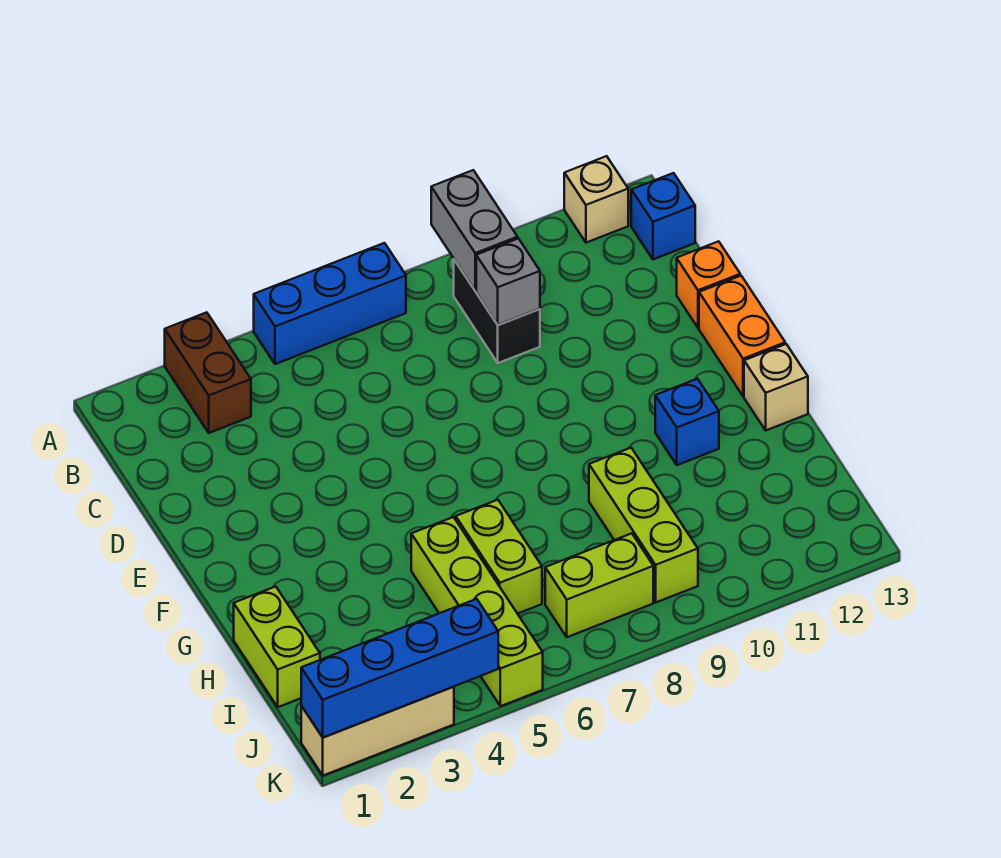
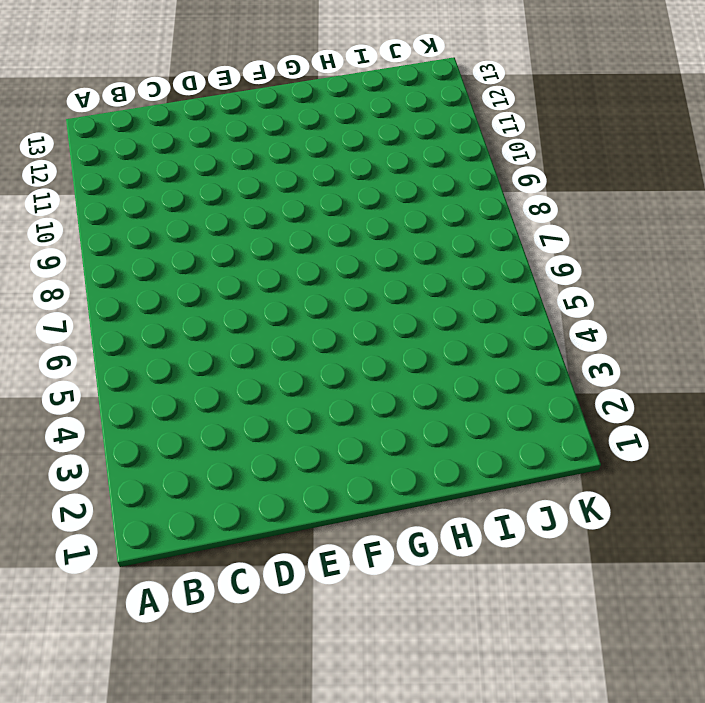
none -> brown 1x2 brick [165,312,251,433]
none -> blue 1x3 brick [254,243,406,364]
none -> tan 1x1 brick [564,156,628,243]

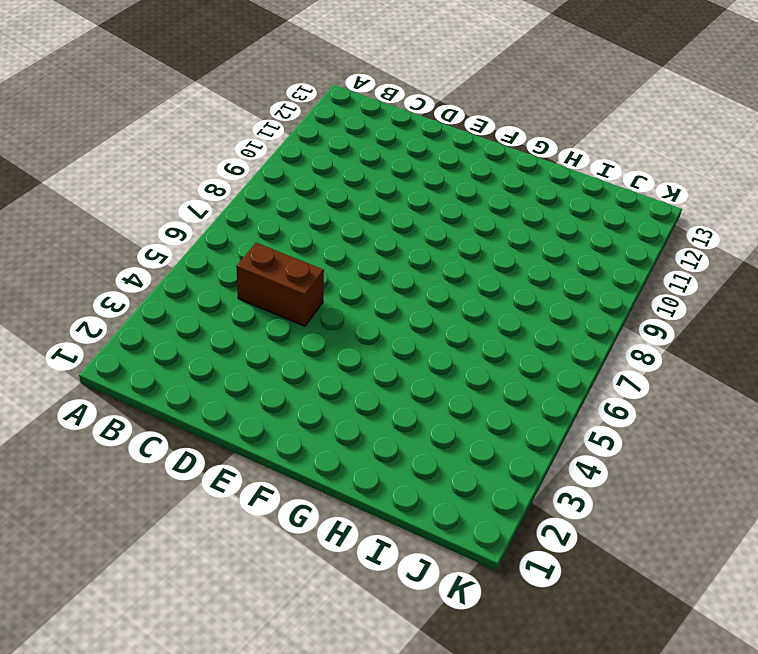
brown 1x2 brick [236,243,324,326] -> brown 1x2 brick moved to [165,312,251,433]
none -> blue 1x3 brick [254,243,406,364]
none -> tan 1x1 brick [564,156,628,243]
none -> black 1x2 brick [454,260,540,363]

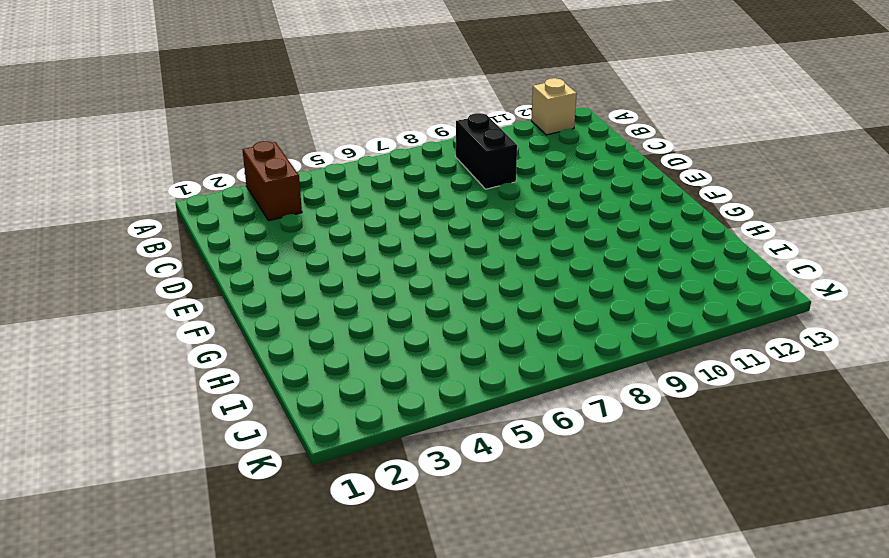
none -> blue 1x3 brick [254,243,406,364]
none -> blue 1x1 brick [631,173,695,259]
none -> orange 1x1 brick [677,241,740,328]

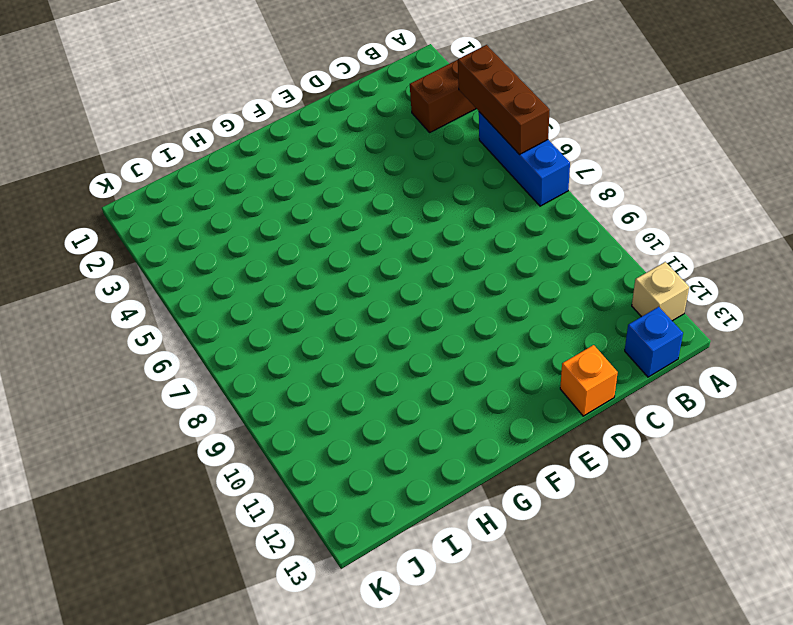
brown 1x3 brick [458,45,550,155] -> none
none -> black 1x2 brick [454,260,540,363]
none -> orange 1x2 brick [699,276,785,396]
none -> blue 1x1 brick [655,379,719,465]

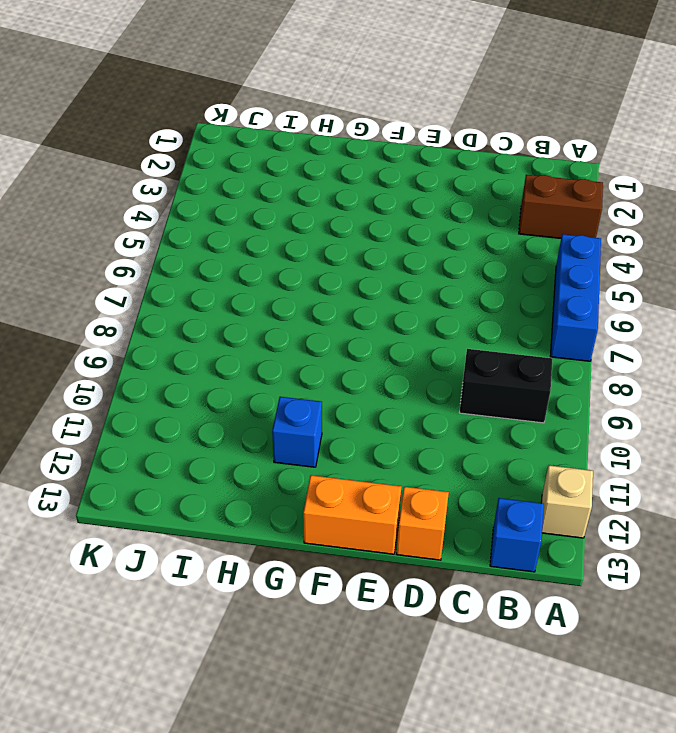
none -> tan 1x1 brick [744,344,808,430]
none -> lime 1x2 brick [234,587,320,707]
none -> lime 1x4 brick [411,517,543,706]

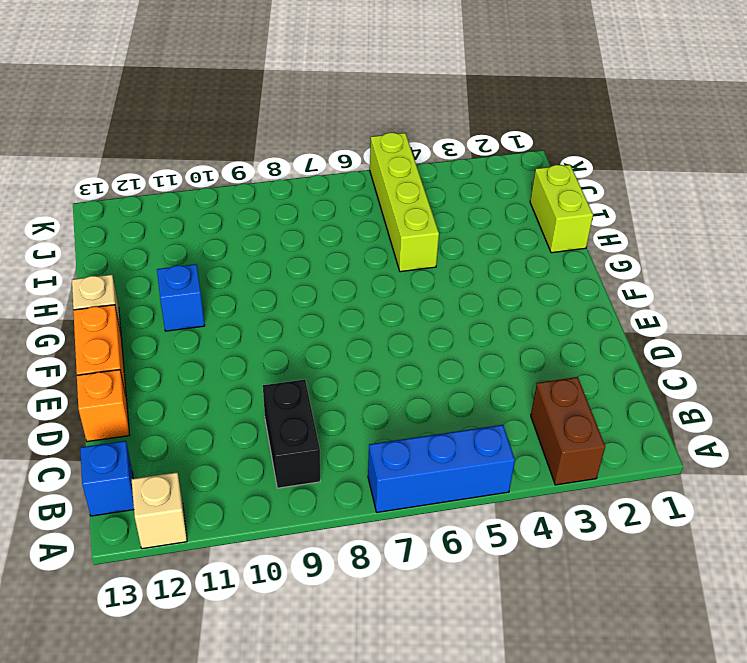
none -> lime 1x2 brick [456,500,542,614]
none -> lime 1x3 brick [589,448,698,602]
none -> lime 1x2 brick [545,533,653,637]

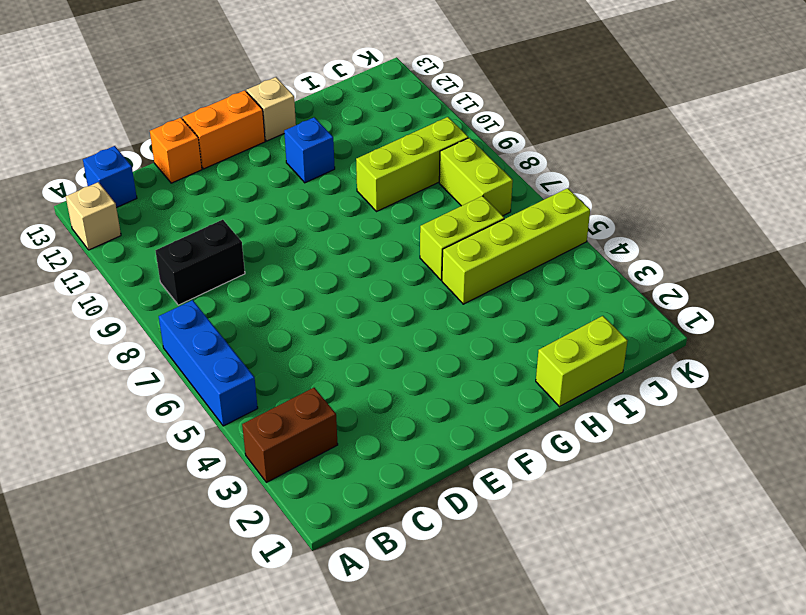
none -> tan 1x3 brick [301,687,454,776]
none -> grey 1x2 brick [431,170,518,291]
none -> grey 1x1 brick [476,239,540,325]

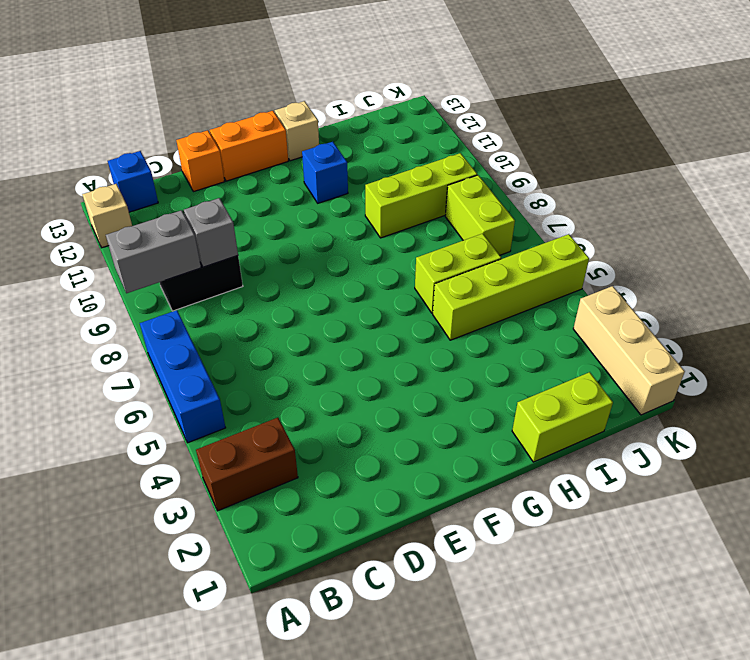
none -> blue 1x4 brick [301,599,498,738]

